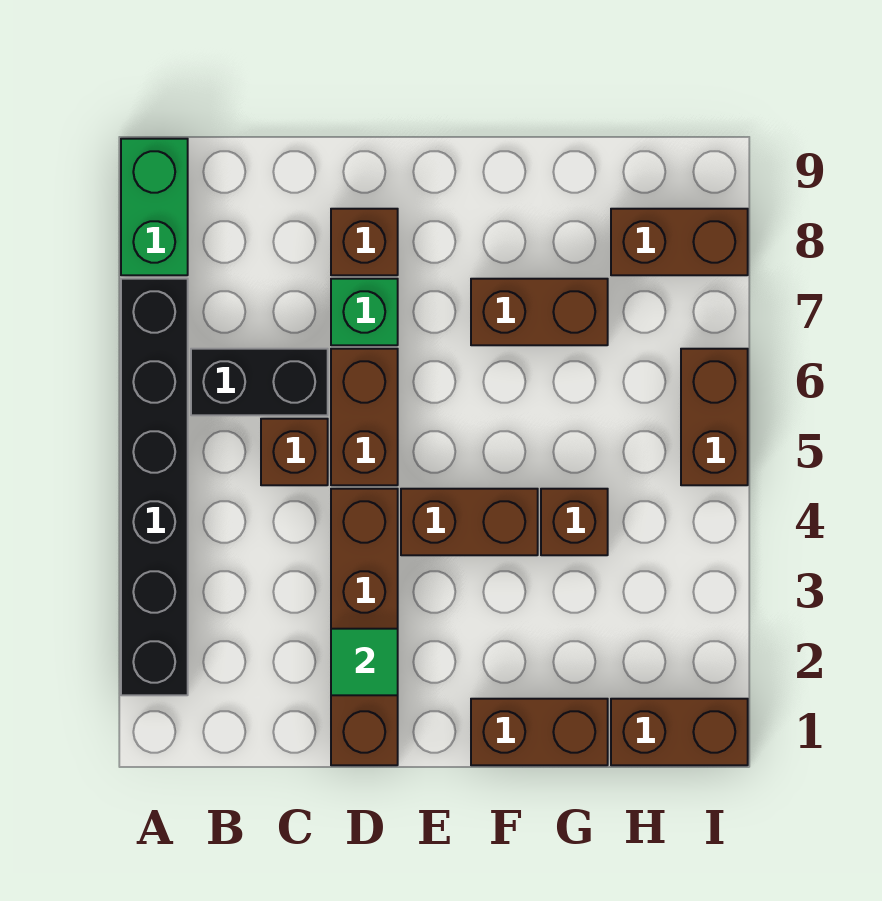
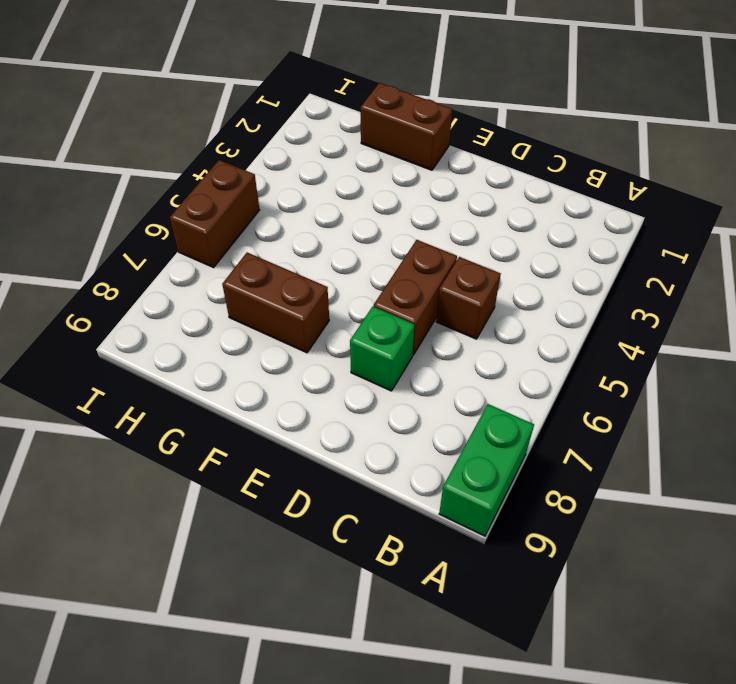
none -> black 1x6 brick [121,279,188,695]
none -> black 1x2 brick [191,349,328,415]
none -> brown 1x4 brick [331,489,398,765]

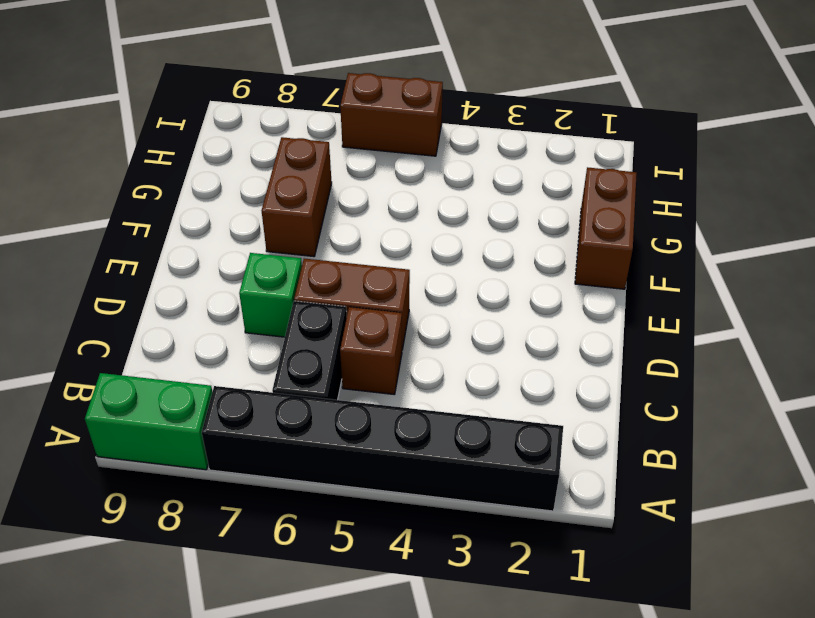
none -> brown 1x4 brick [331,489,398,765]
none -> brown 1x1 brick [331,209,398,275]
none -> brown 1x2 brick [401,489,538,555]

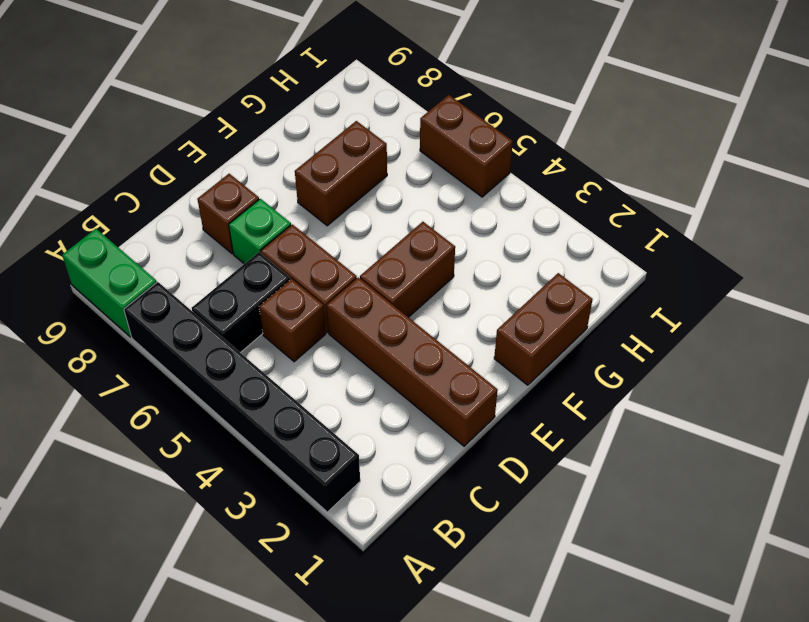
none -> brown 1x1 brick [541,489,608,555]
none -> brown 1x2 brick [611,699,748,765]
none -> brown 1x2 brick [611,209,748,275]

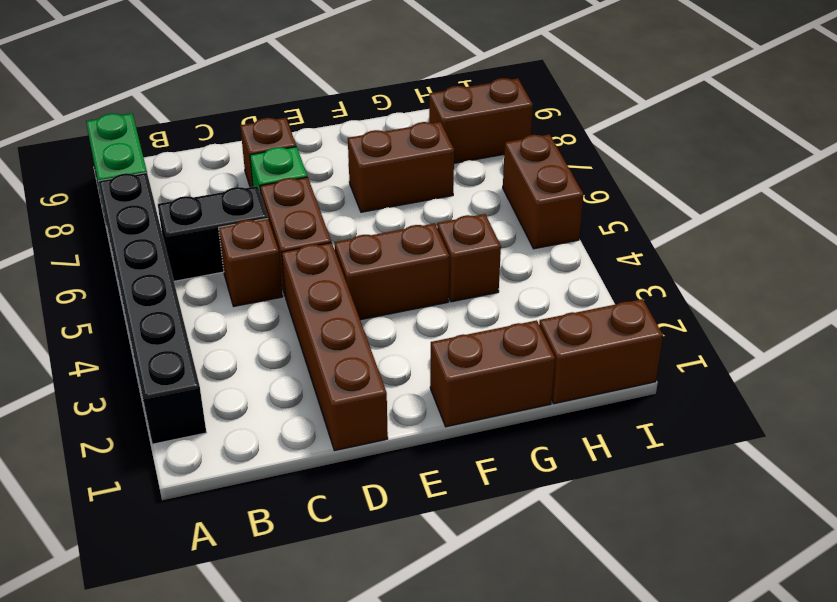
none -> green 1x1 tile [331,629,398,695]

